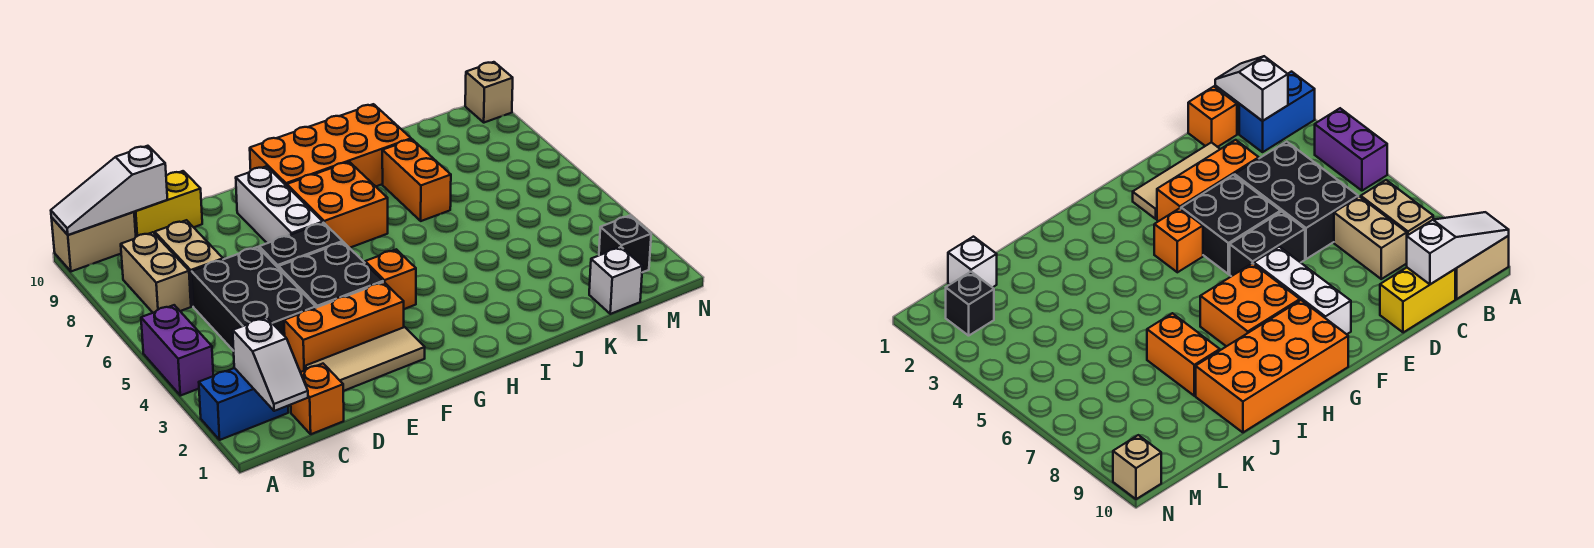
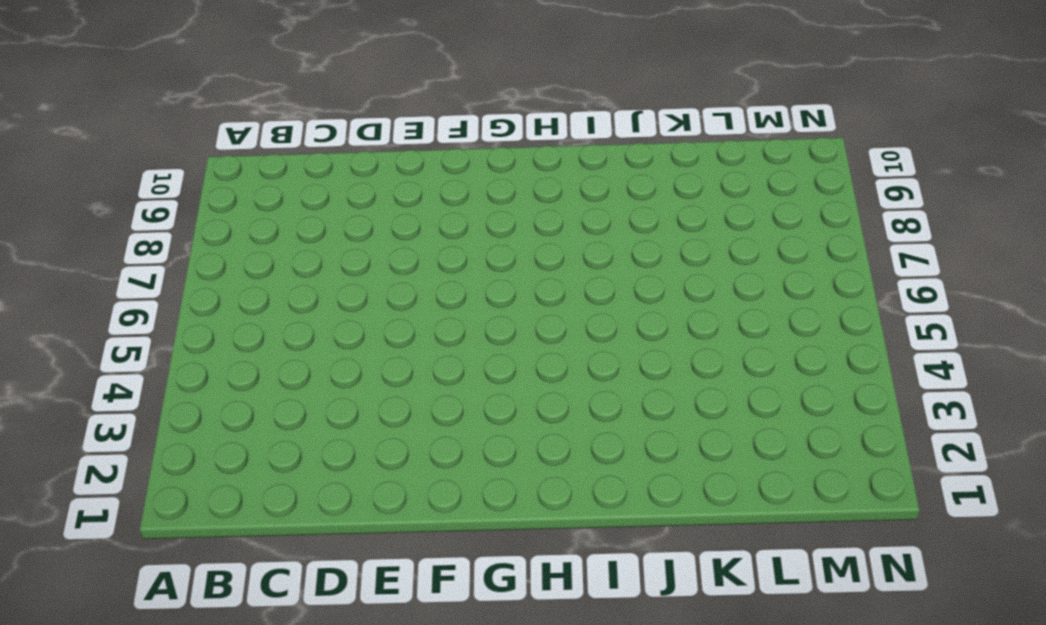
none -> blue 1x2 brick [199,368,288,440]
none -> purple 1x2 brick [141,305,213,396]
none -> tan 1x2 brick [51,212,136,271]

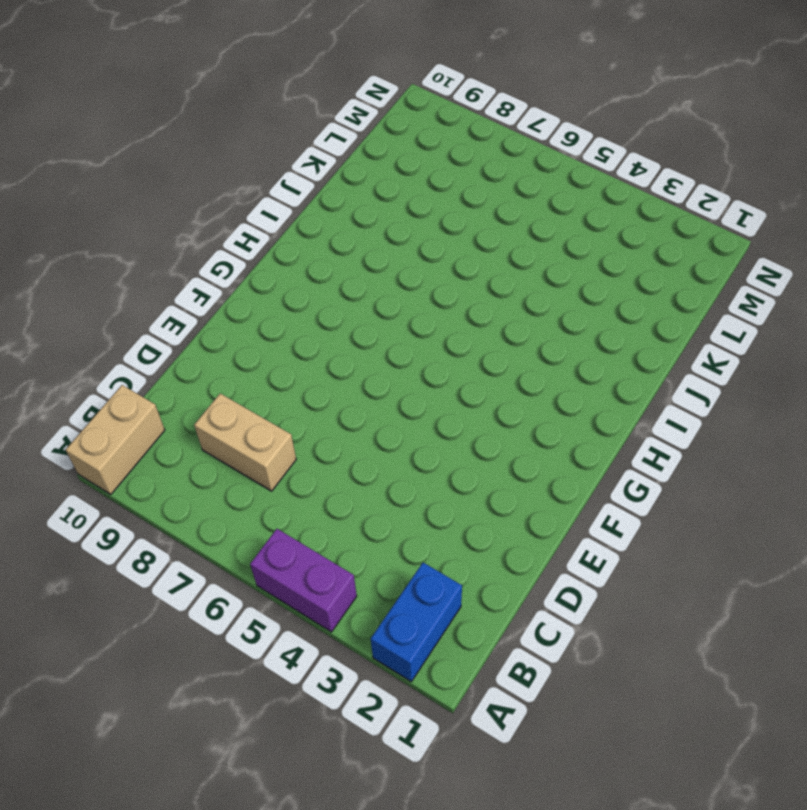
none -> tan 1x2 brick [121,232,191,313]
none -> orange 1x1 brick [291,364,344,434]
none -> black 2x3 brick [192,247,316,351]

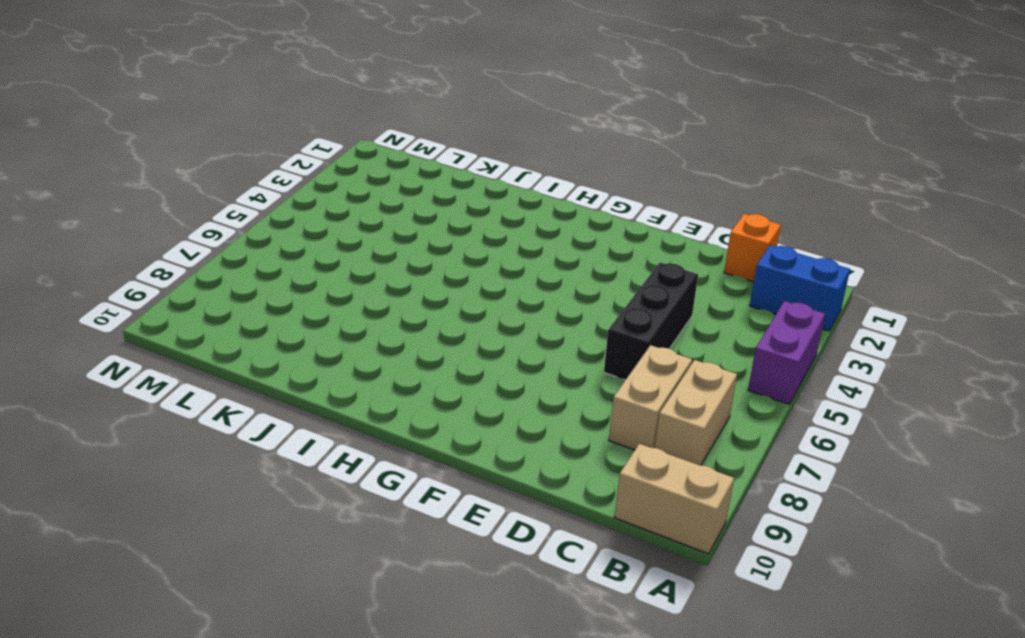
black 1x3 brick [604,263,698,380] -> black 2x3 brick [192,247,316,351]
none -> yellow 1x2 brick [134,171,202,237]
none -> tan 1x3 tile [305,327,425,391]
none -> orange 1x3 brick [284,282,404,372]

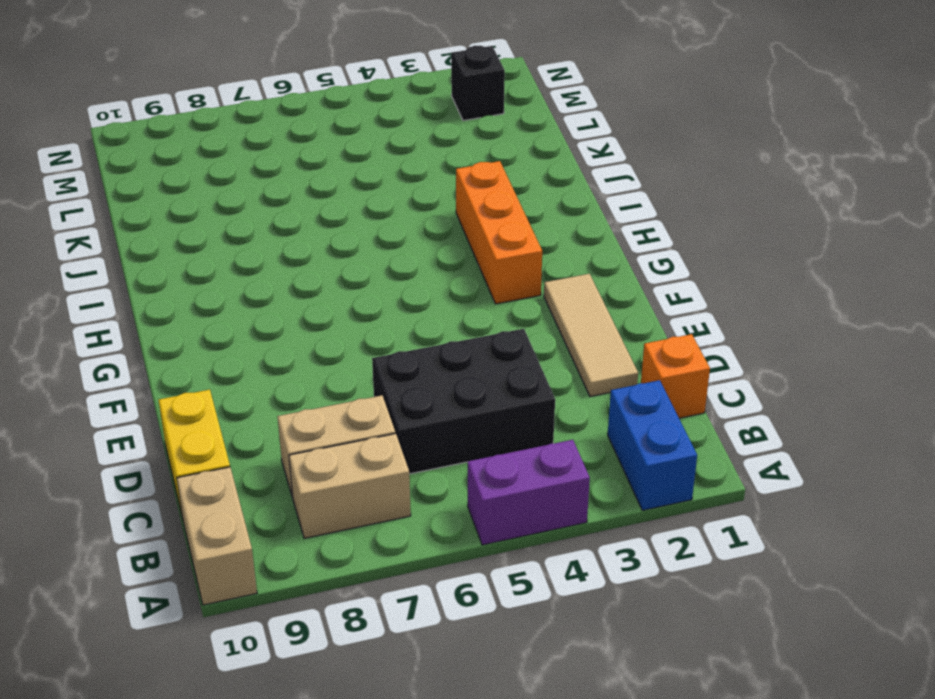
orange 1x3 brick [456,161,542,304] -> orange 1x3 brick moved to [284,282,404,372]
none -> black 2x2 brick [279,242,383,308]
none -> black 1x2 brick [259,223,343,268]
none -> white 1x3 brick [236,166,323,243]

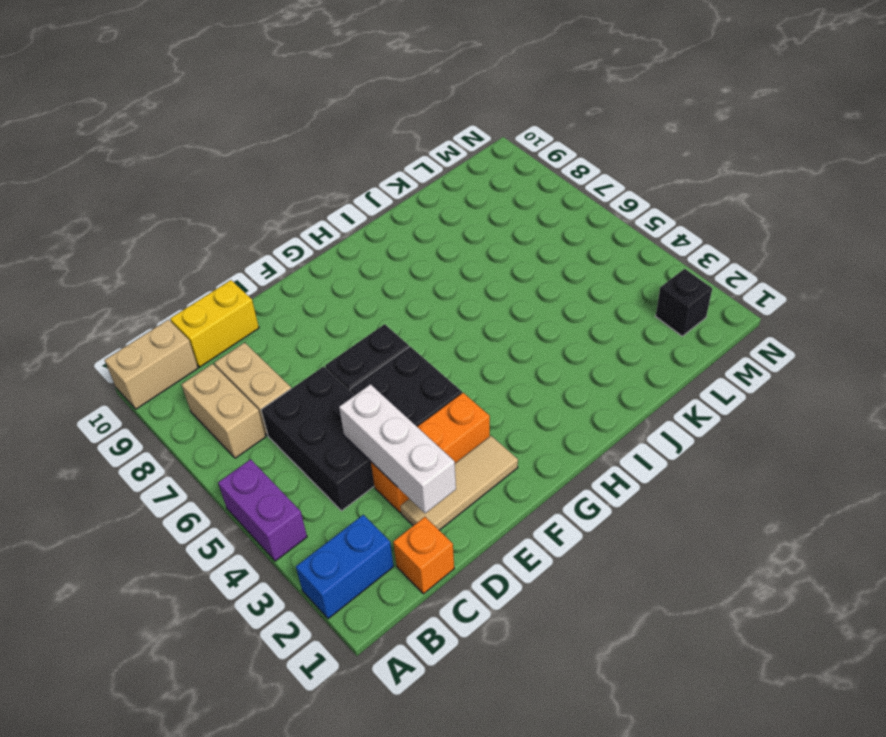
white 1x3 brick [339,384,456,513] -> white 1x3 brick moved to [236,166,323,243]
none -> orange 1x1 brick [365,249,416,309]
none -> orange 2x2 brick [287,162,388,248]
none -> orange 2x4 brick [250,104,411,186]

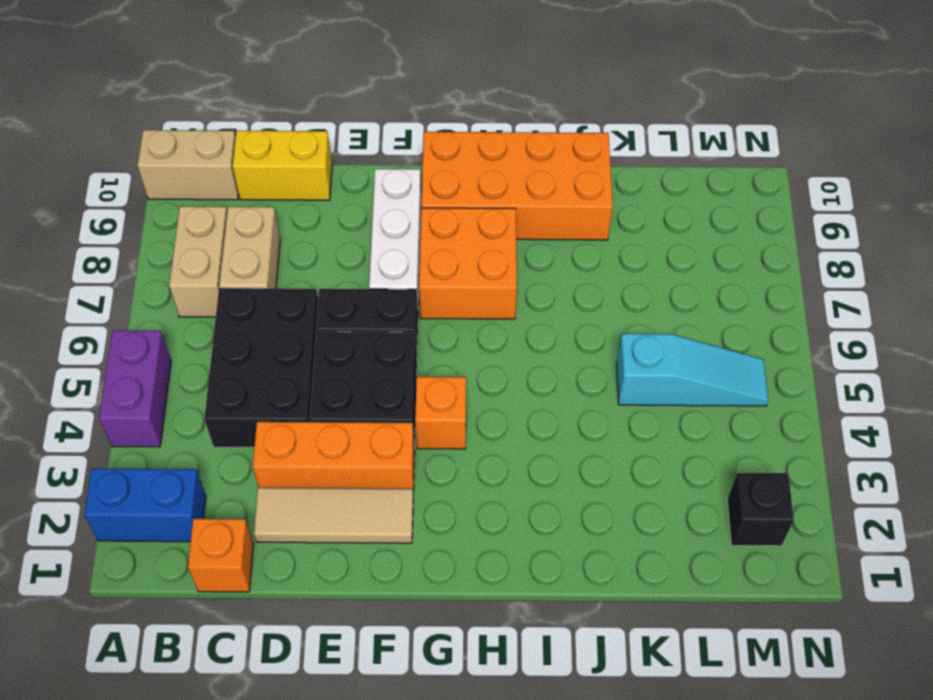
cyan 1x3 slope [616,334,768,406] -> none
none -> orange 1x2 brick [382,139,451,221]
none -> white 1x1 brick [589,247,643,314]
none -> tan 1x1 brick [465,62,513,123]

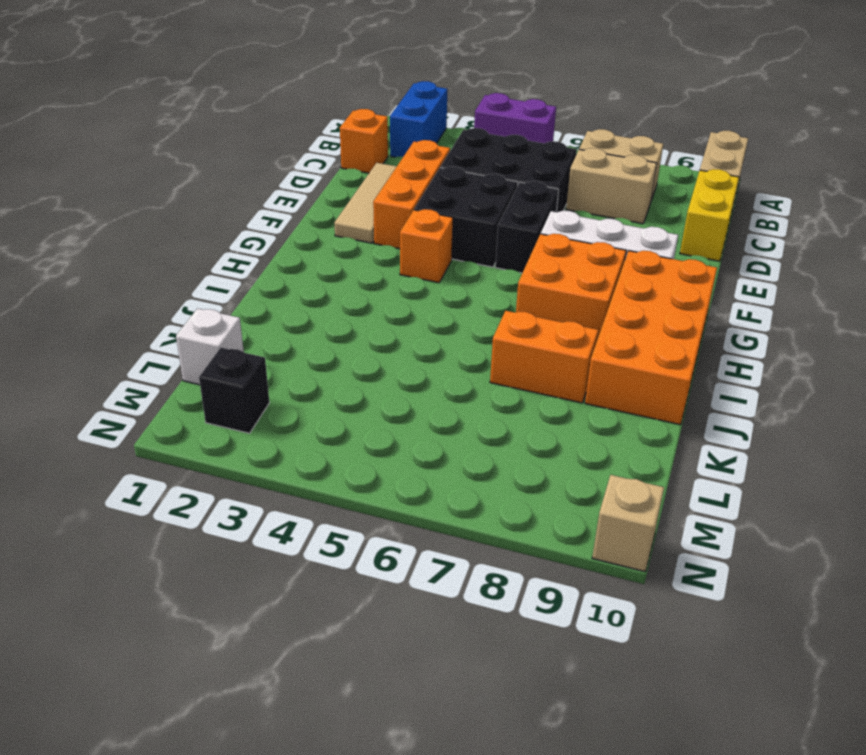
none -> white 1x3 slope [51,146,167,235]
none -> white 1x2 slope [233,317,308,411]

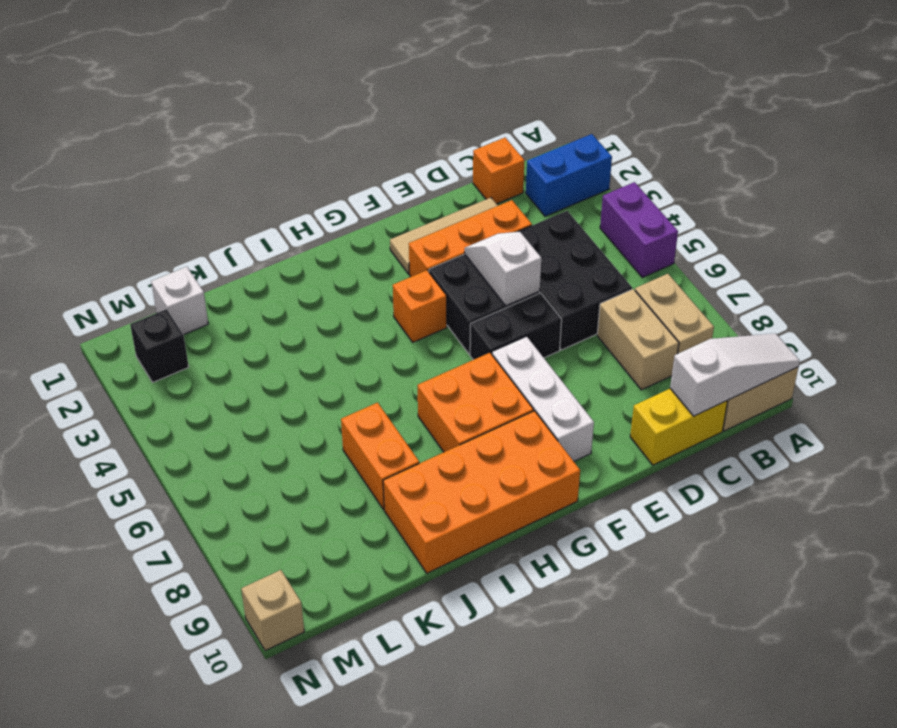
white 1x2 slope [465,232,541,306] -> white 1x2 slope moved to [233,317,308,411]

